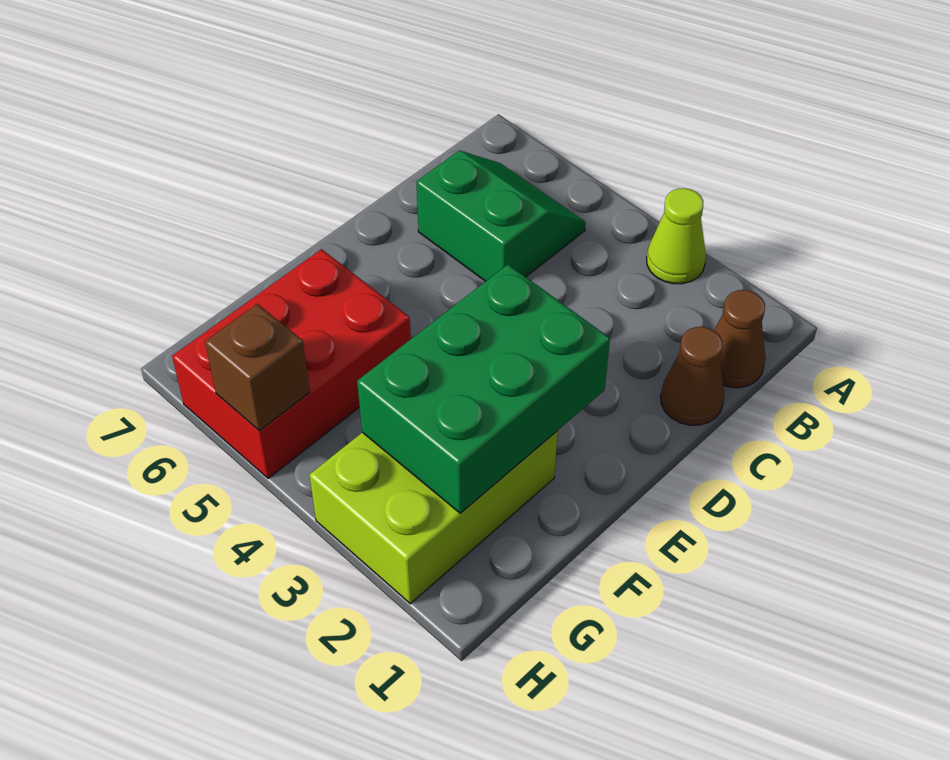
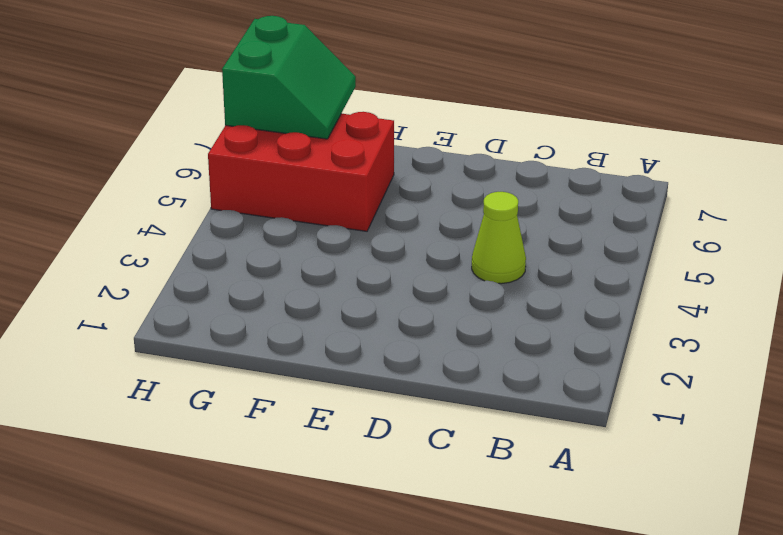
lime 1x1 cone [472,192,526,284] -> lime 1x1 cone moved to [647,188,706,284]
green 2x2 slope [222,16,356,139] -> green 2x2 slope moved to [416,151,585,281]
none -> brown 1x1 cone [714,290,766,388]
none -> brown 1x1 cone [661,327,725,425]

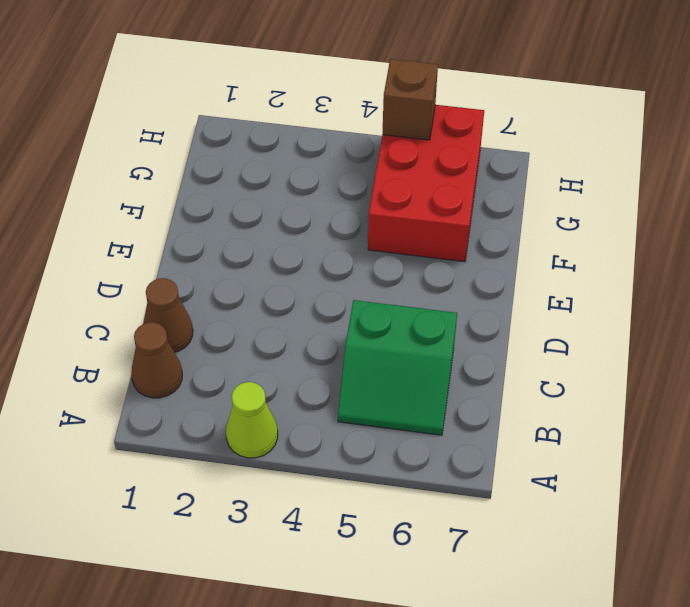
none -> lime 2x3 brick [309,431,558,604]
none -> green 2x3 brick [357,265,610,514]

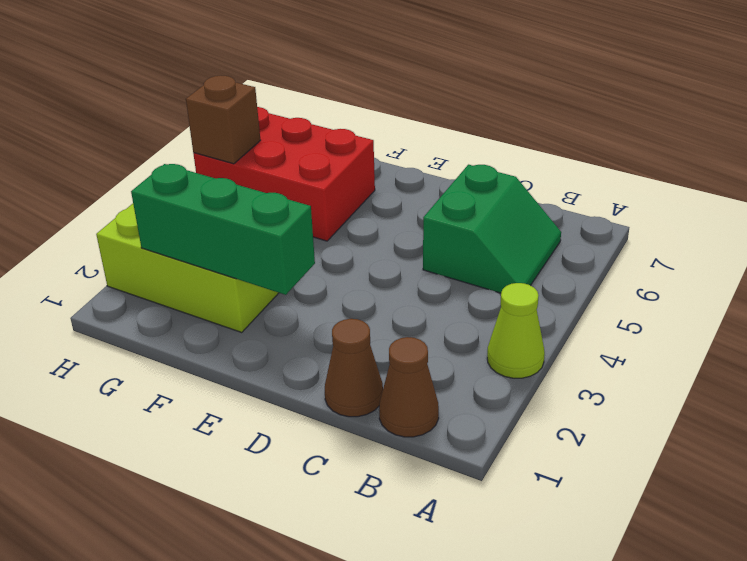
green 1x3 brick [131,164,315,295] -> green 2x3 brick [357,265,610,514]

